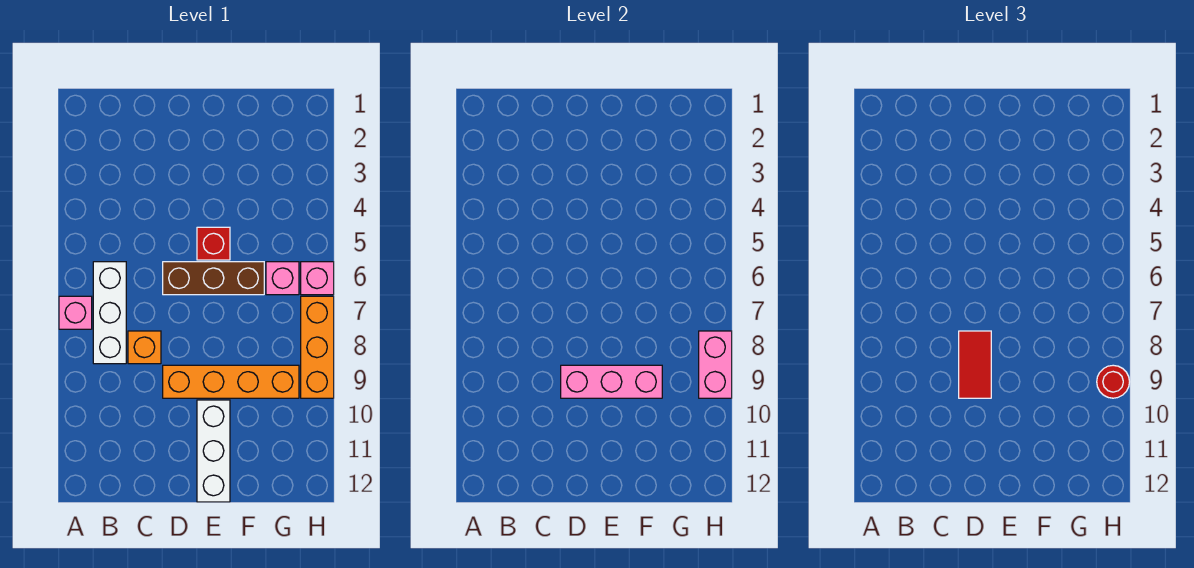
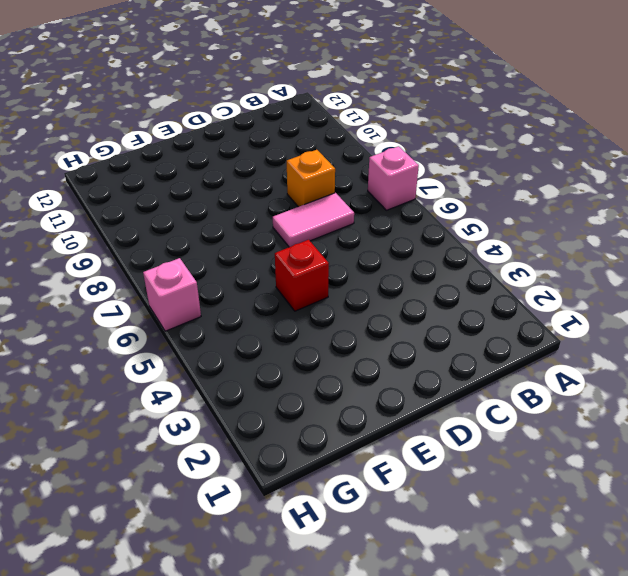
pink 1x2 tile [273,193,354,247] -> none
none -> white 1x3 brick [93,262,126,364]
none -> brown 1x3 brick [163,262,264,295]
none -> orange 1x4 brick [163,365,299,398]

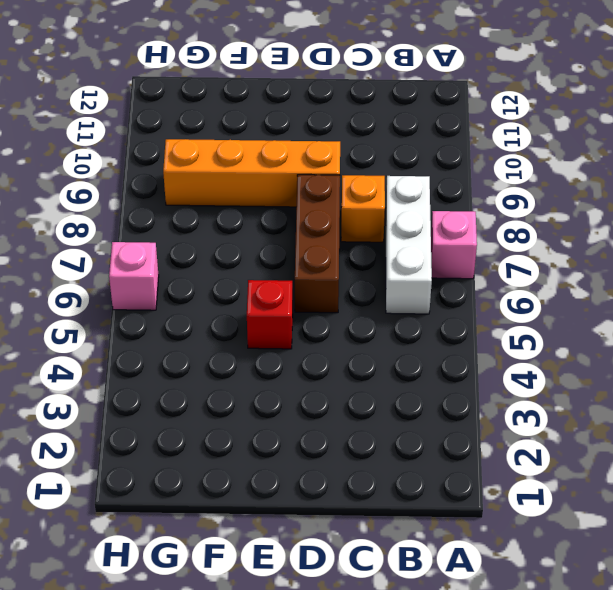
brown 1x3 brick [295,175,340,313] -> brown 1x3 brick turned to [163,262,264,295]
none -> white 1x3 brick [197,400,230,502]
none -> pink 1x1 brick [266,262,299,295]
none -> orange 1x3 brick [301,296,334,398]

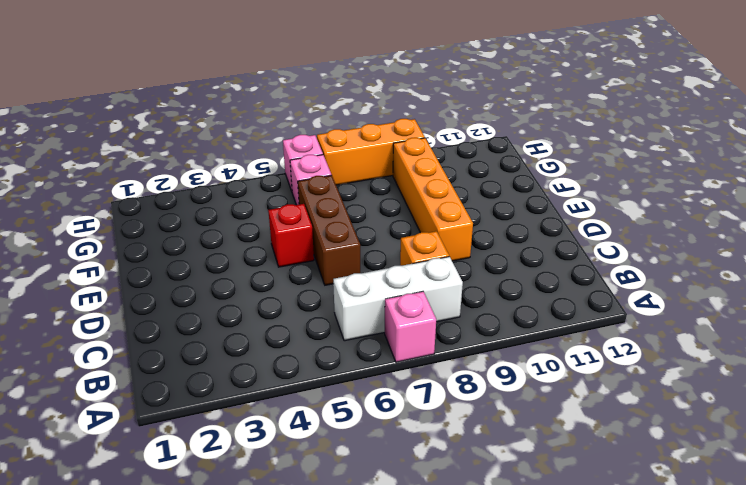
none -> white 1x3 brick [197,400,230,502]
none -> pink 1x3 brick [561,365,662,398]
none -> pink 1x2 brick [699,331,732,398]

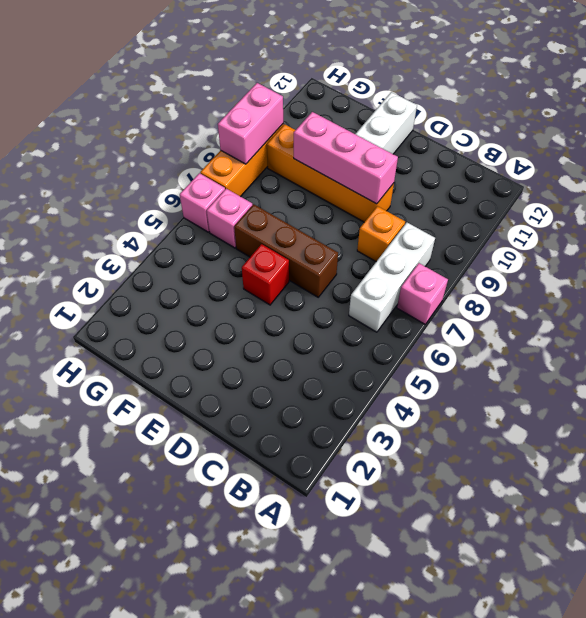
none -> red 1x2 tile [959,331,991,398]
none -> red 1x1 round brick [1097,365,1130,398]

